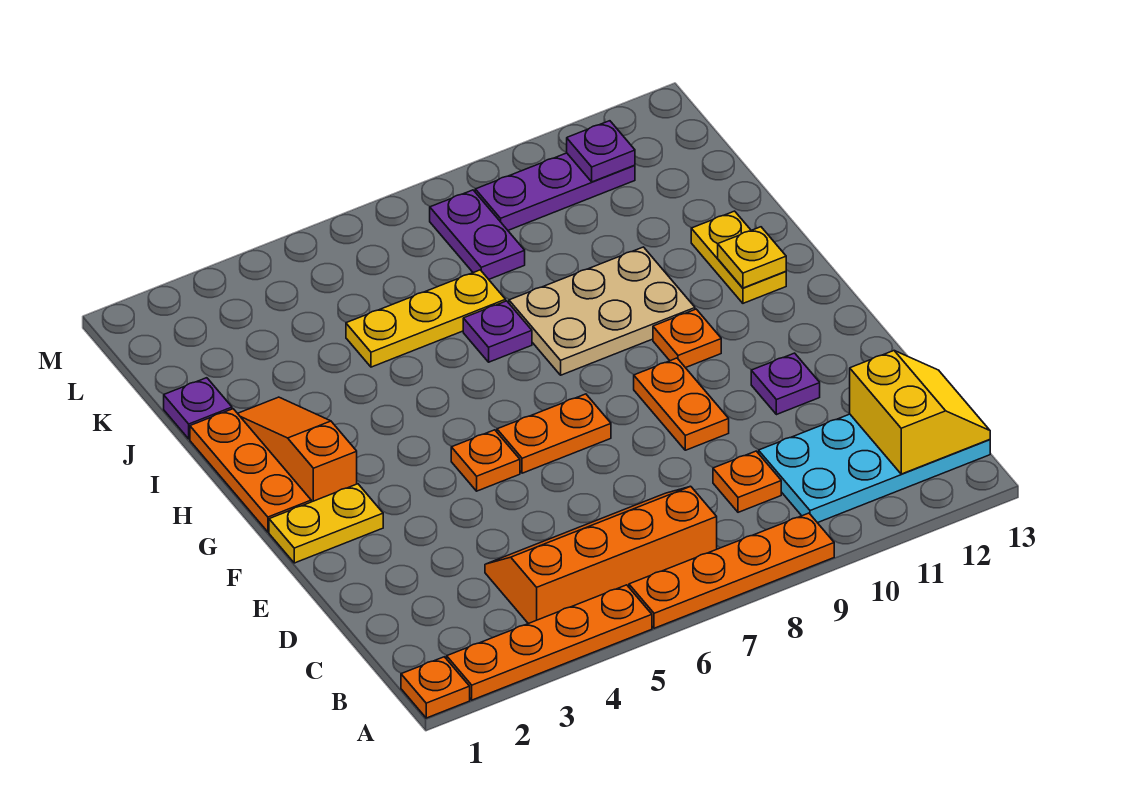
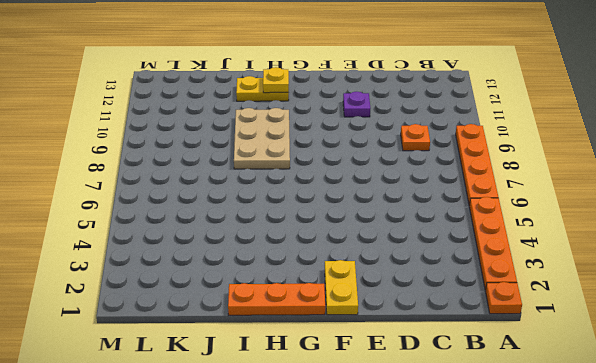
none -> orange 2x4 slope [485,486,717,624]
none -> cyan 2x4 plate [759,414,990,523]
none -> orange 1x2 plate [634,358,729,450]

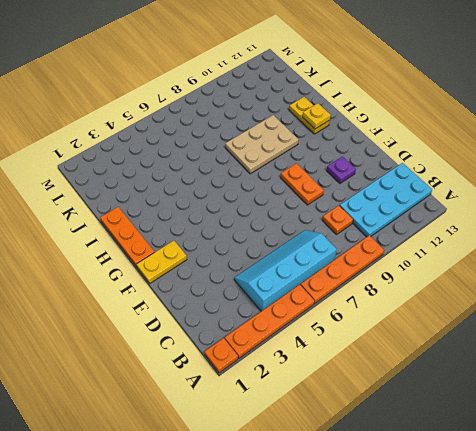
cyan 2x4 slope [234,230,337,311] -> orange 2x4 slope [485,486,717,624]
none -> orange 1x1 plate [451,430,520,491]
none -> orange 1x2 plate [497,394,611,473]
none -> orange 1x3 slope [238,397,357,502]

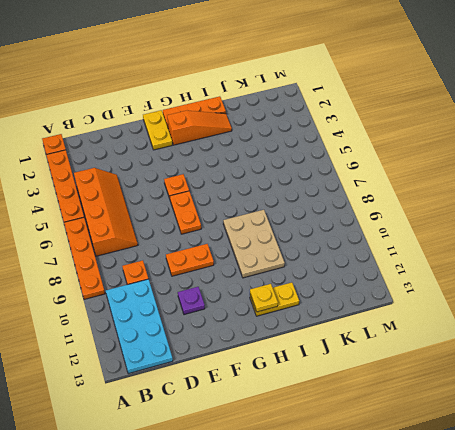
none -> orange 1x1 plate [653,309,721,368]
none -> purple 1x1 plate [463,301,532,362]
none -> purple 1x1 plate [164,378,232,439]

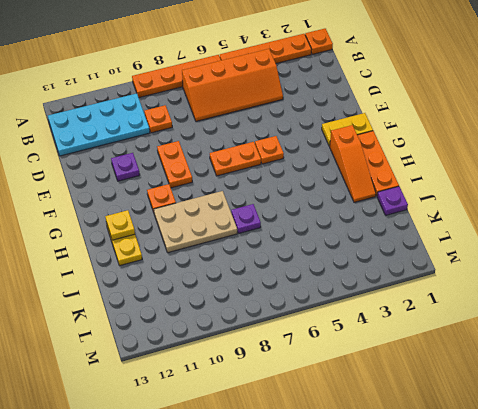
none -> yellow 1x3 plate [346,270,506,367]
none -> purple 1x2 plate [430,190,525,279]
none -> purple 1x3 plate [475,153,635,230]

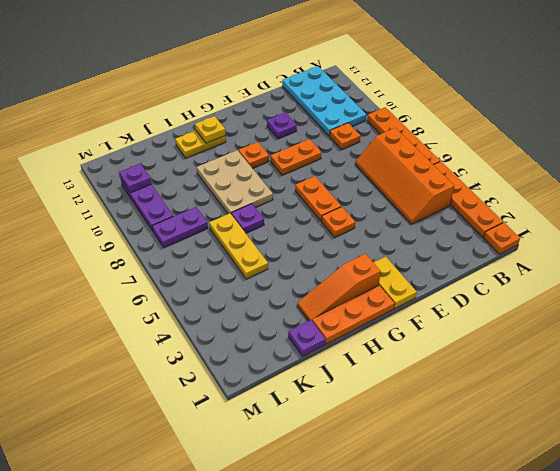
none -> yellow 2x2 slope [850,351,990,474]

